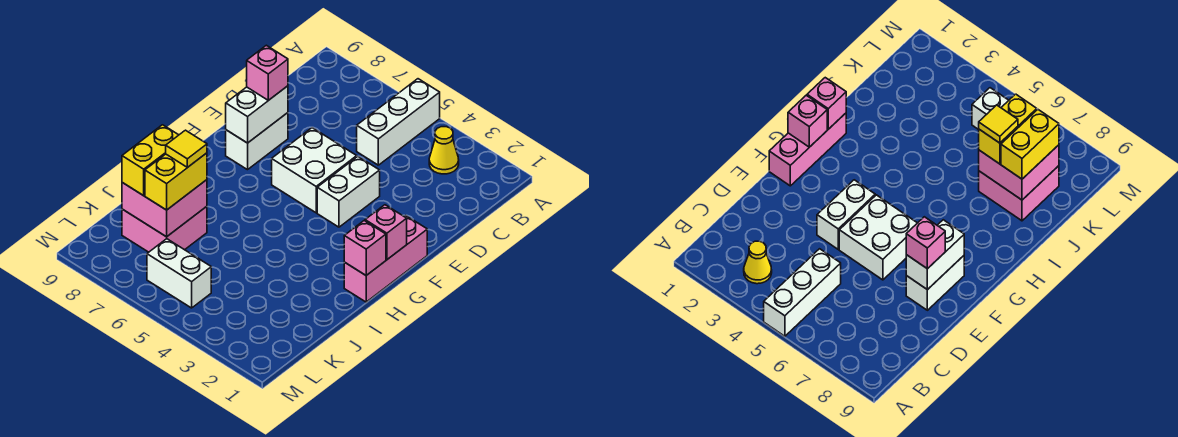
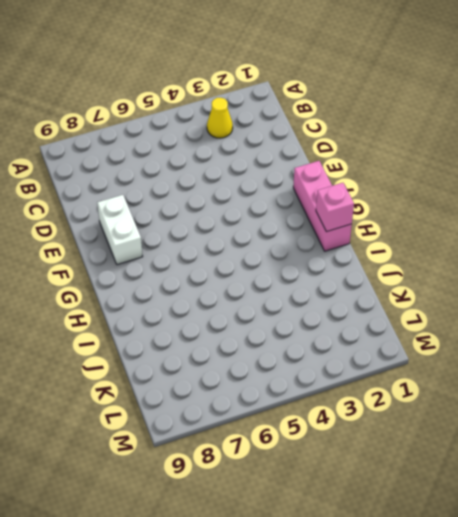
none -> white 1x3 brick [357,79,440,165]
none -> white 1x2 brick [317,156,380,227]
none -> white 2x2 brick [272,128,357,213]

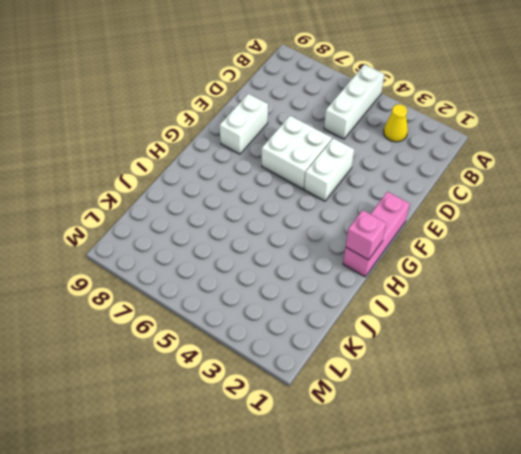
none -> pink 2x2 brick [122,206,207,252]
none -> white 1x2 brick [147,239,211,308]
none -> white 1x2 brick [226,86,288,143]

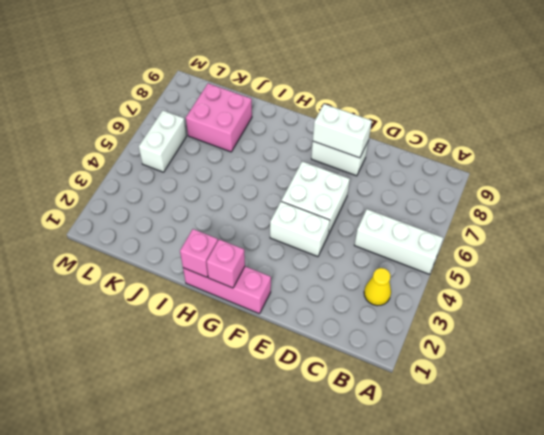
none -> pink 2x2 brick [122,180,207,237]
none -> pink 1x1 brick [247,45,288,100]
none -> yellow 1x2 brick [145,153,207,210]

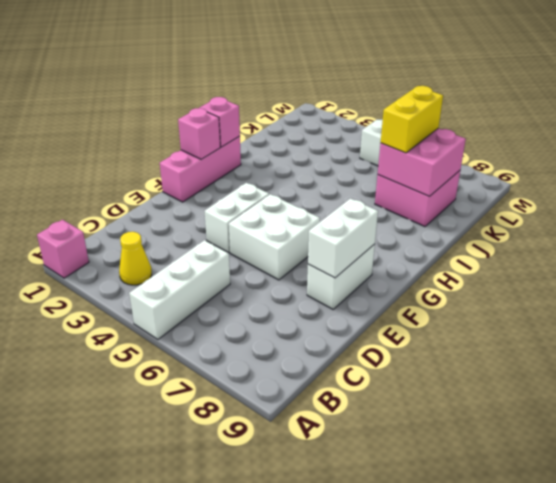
pink 1x1 brick [37,220,89,278] -> pink 1x1 brick moved to [247,45,288,100]
none -> yellow 1x2 brick [122,125,178,196]
none -> yellow 1x1 tile [166,130,207,167]

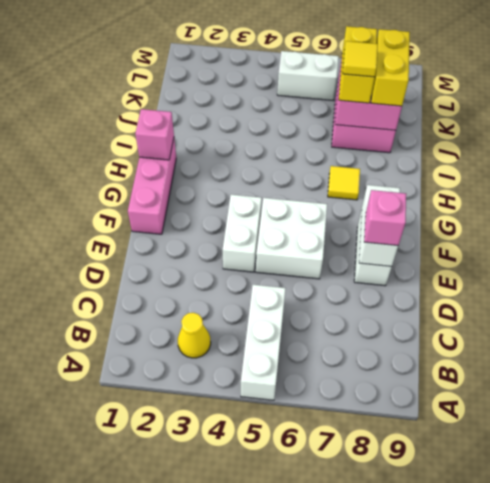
yellow 1x1 tile [328,166,360,200] -> none
none -> pink 1x1 brick [365,205,407,259]

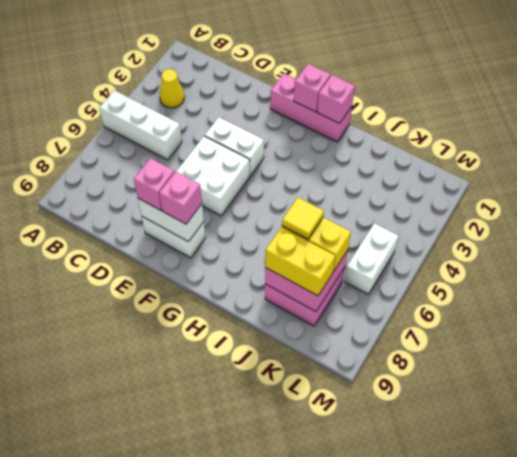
pink 1x1 brick [159,172,202,224] -> none

